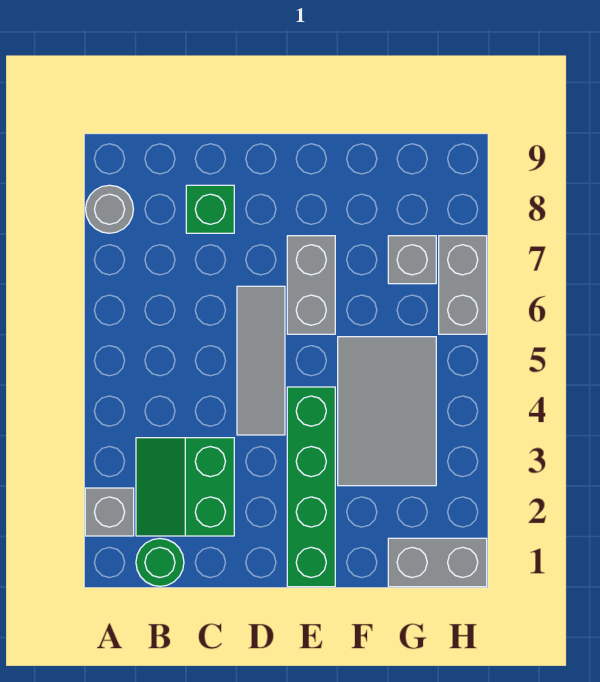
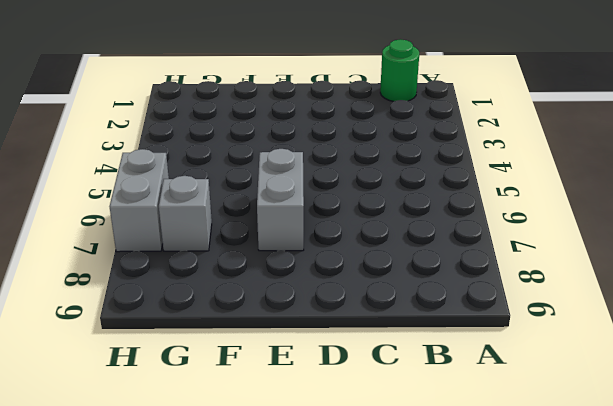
none -> grey 1x1 brick [85,488,134,536]
none -> grey 1x1 round brick [86,185,133,233]
none -> green 2x2 slope [136,438,234,536]

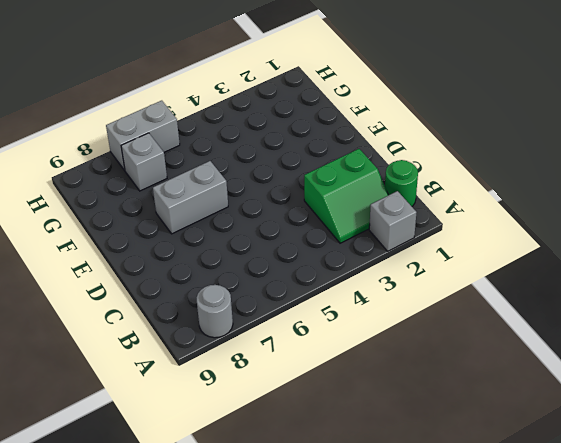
none -> green 1x1 brick [186,185,234,233]
none -> grey 1x3 tile [237,286,285,435]
none -> green 1x4 brick [287,387,335,587]

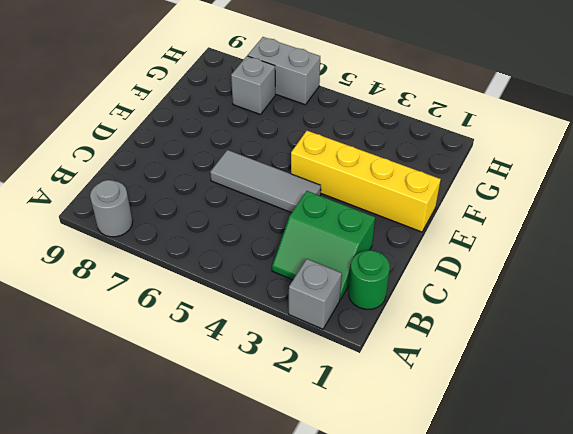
yellow 1x4 brick [291,131,441,232] -> green 1x4 brick [287,387,335,587]
none -> green 1x1 brick [186,185,234,233]
none -> grey 1x2 brick [287,236,335,334]
none -> grey 2x3 tile [338,337,436,486]

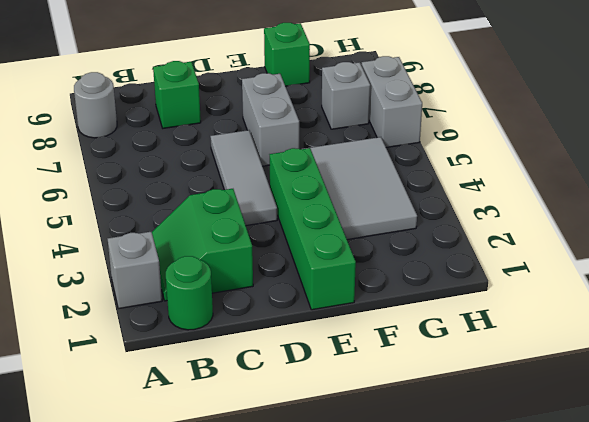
green 1x1 brick [264,23,310,86] -> none
none -> grey 1x2 brick [388,538,487,587]

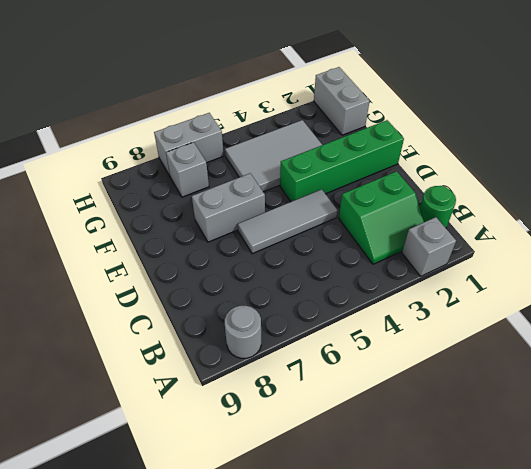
none -> green 1x1 brick [186,185,234,233]

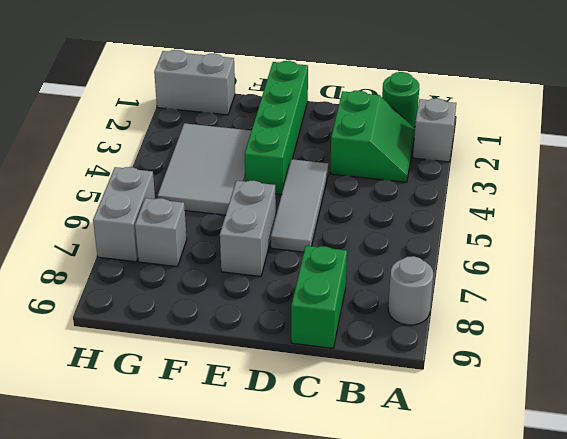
green 1x2 brick [291,246,347,348] -> green 1x1 brick [186,185,234,233]

